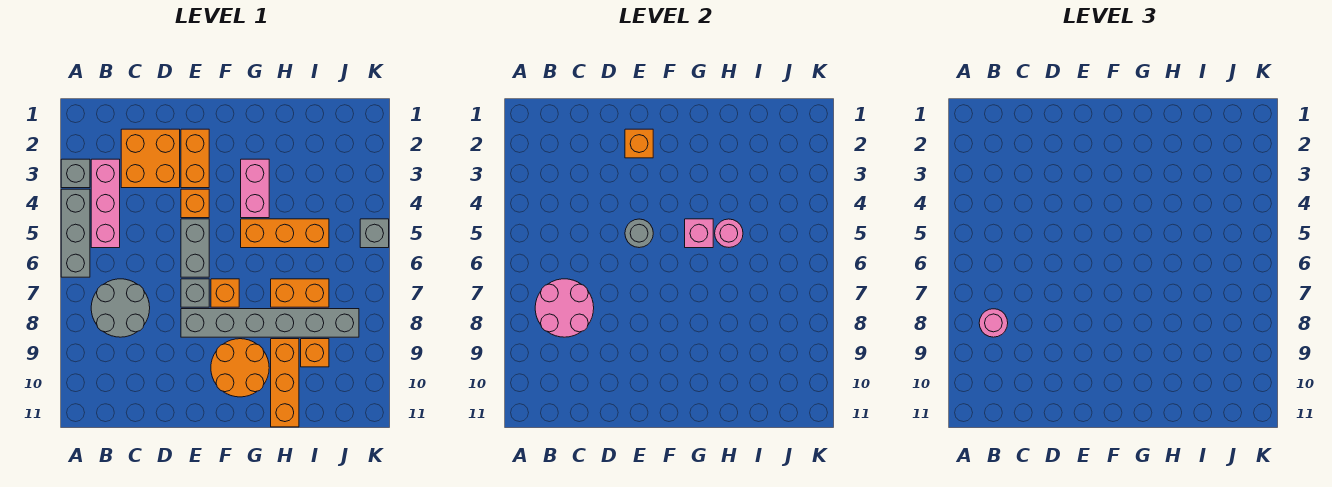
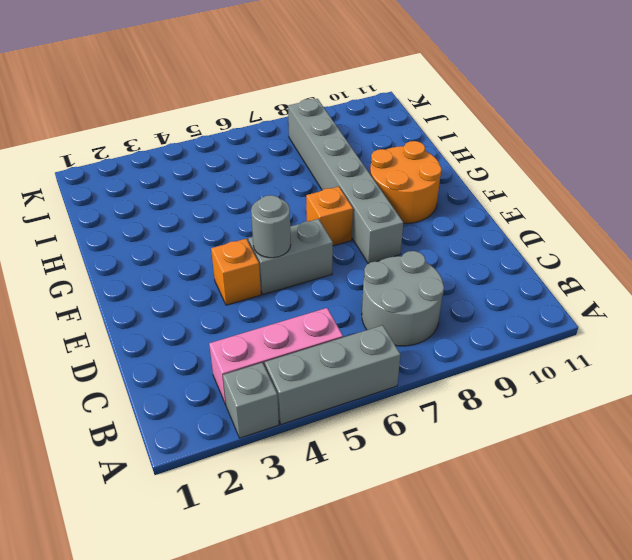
none -> orange 2x2 brick [121,129,180,188]
none -> orange 1x2 brick [181,129,209,188]
none -> grey 1x1 brick [181,279,209,307]

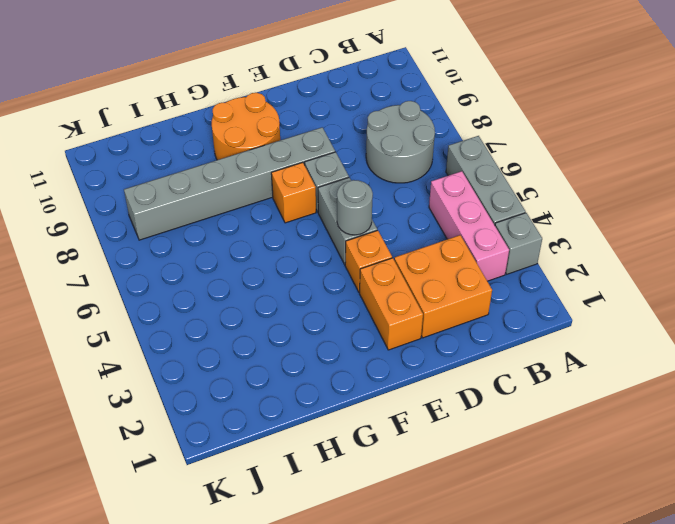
none -> pink 1x2 brick [241,159,269,218]
none -> orange 1x3 brick [241,219,329,248]
none -> orange 1x2 brick [271,279,329,307]

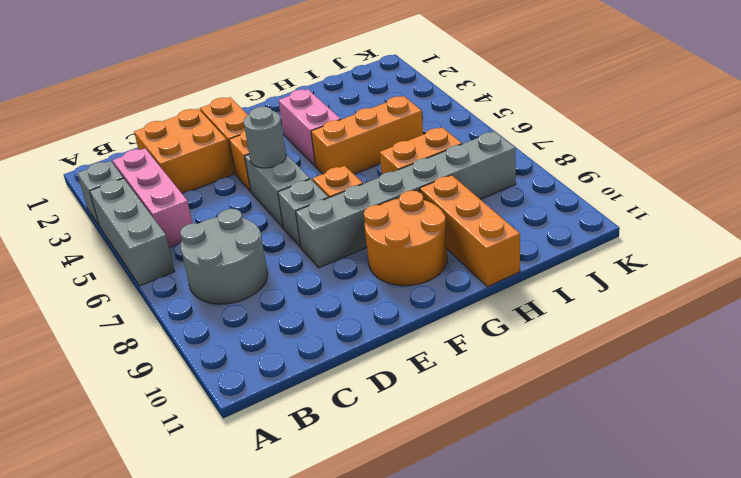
none -> orange 1x1 brick [301,339,329,367]
none -> grey 1x1 brick [360,219,389,248]
none -> pink 2x2 round brick [535,279,594,337]

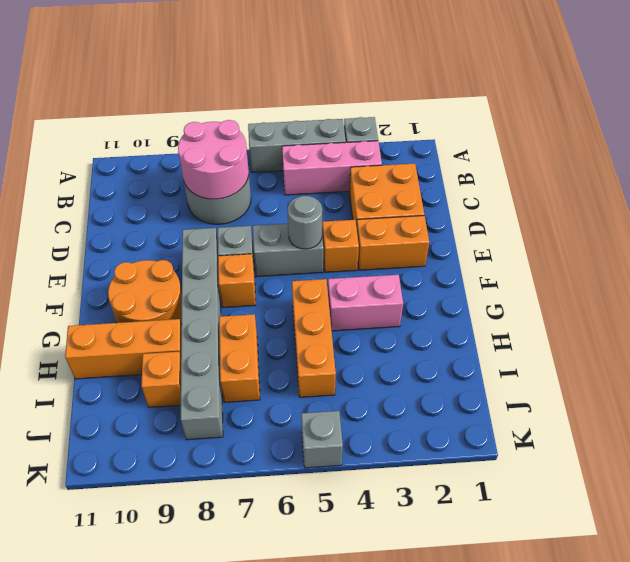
none -> orange 1x1 brick [625,129,653,158]
none -> pink 1x1 brick [685,219,713,248]
none -> pink 1x1 round brick [715,219,743,247]

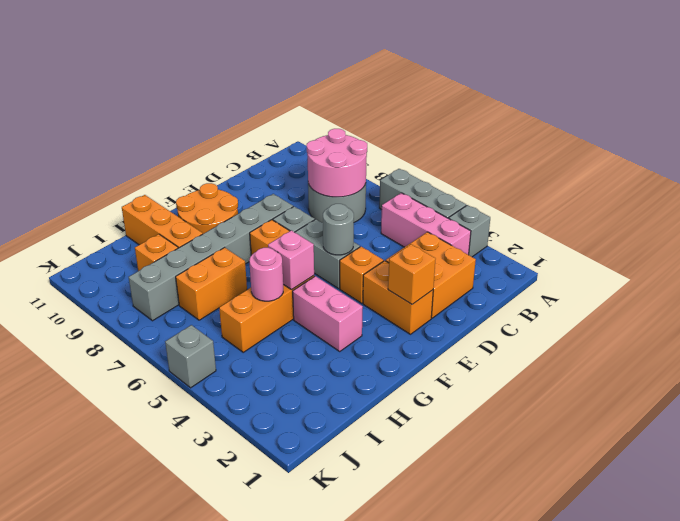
none -> pink 1x1 round brick [979,309,1008,337]

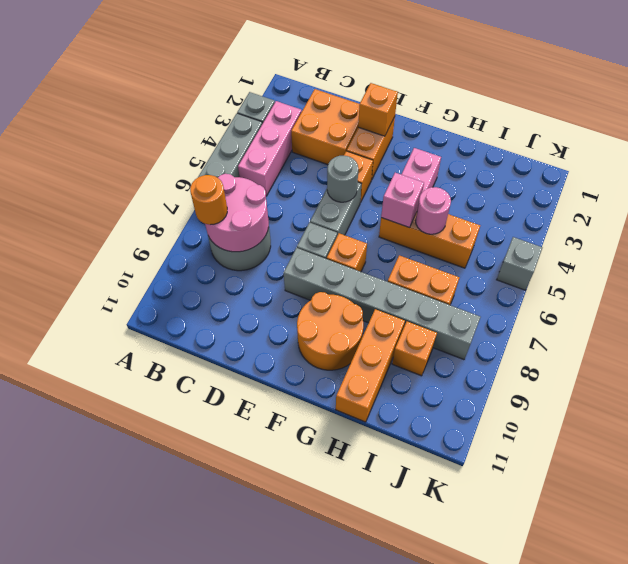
orange 1x1 round brick [190,175,227,225] -> pink 1x1 round brick [979,309,1008,337]

